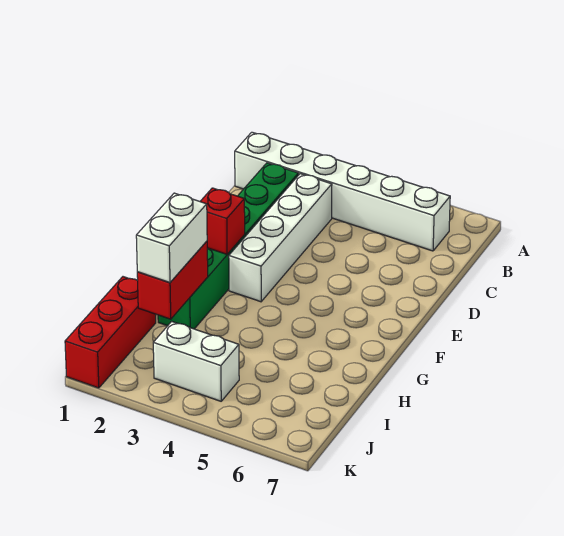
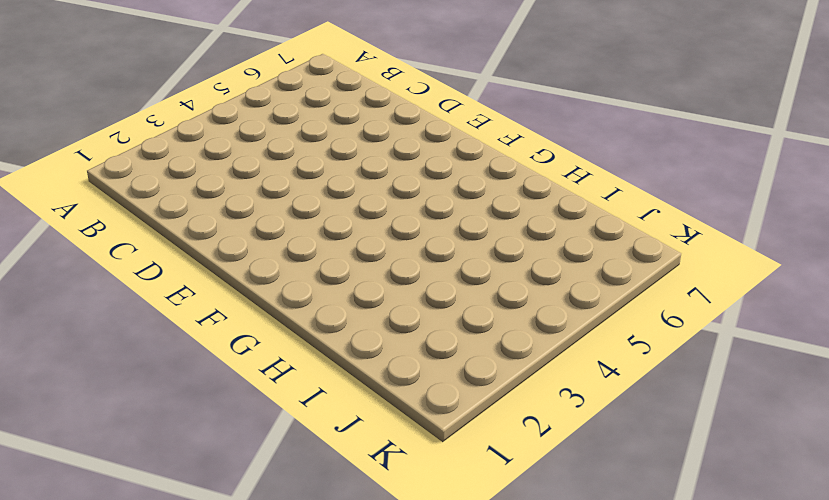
none -> white 1x6 brick [235,132,450,251]
none -> green 1x6 brick [158,163,298,329]

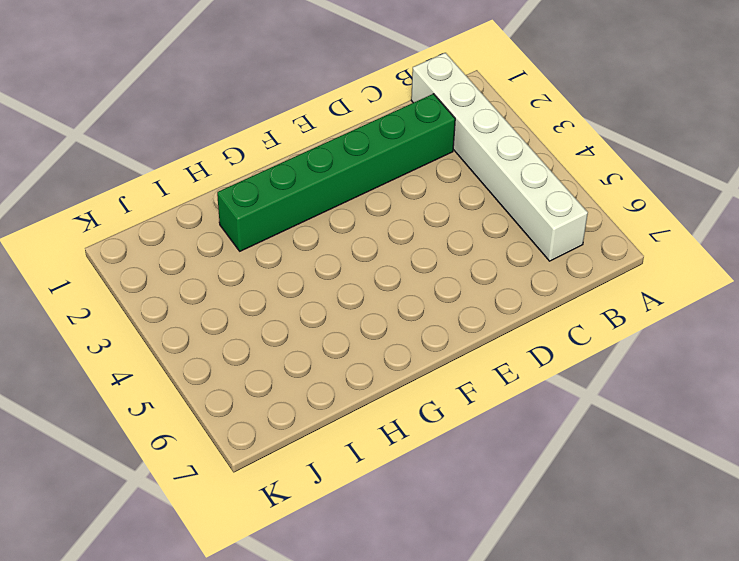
none -> white 1x4 brick [229,174,332,302]
none -> red 1x3 brick [65,277,156,388]

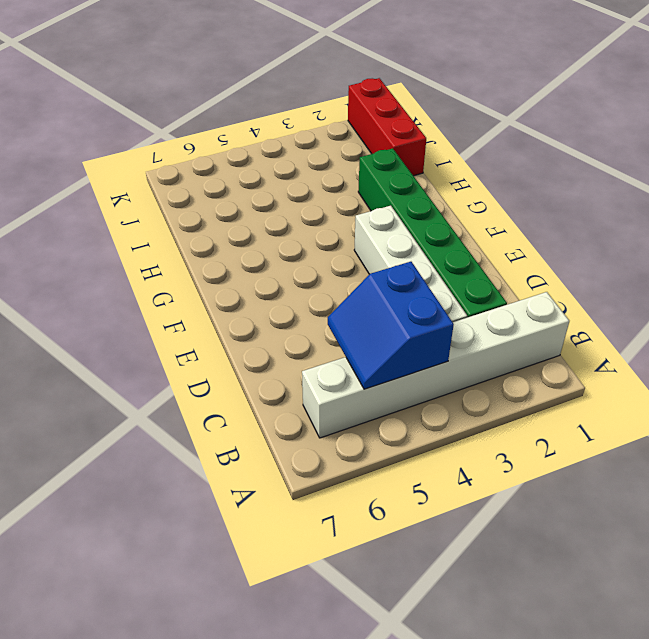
blue 2x2 slope [328,262,454,389] -> none
none -> white 1x2 brick [153,321,239,401]
none -> red 1x1 brick [200,188,245,254]

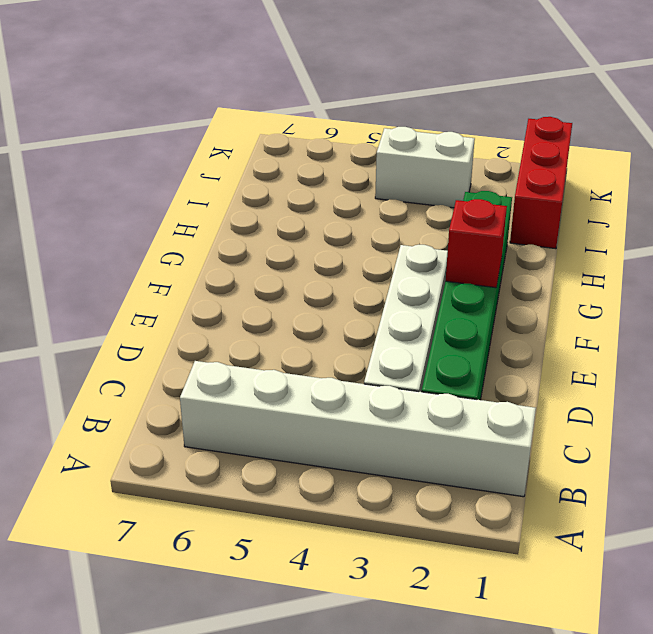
none -> red 1x2 brick [137,241,208,319]
none -> white 1x2 brick [136,193,207,283]

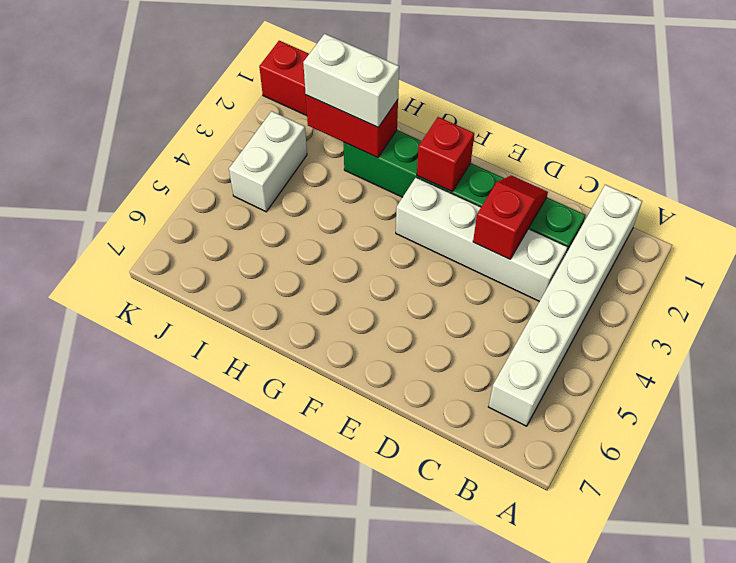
red 1x2 slope [473,175,548,259] -> none

